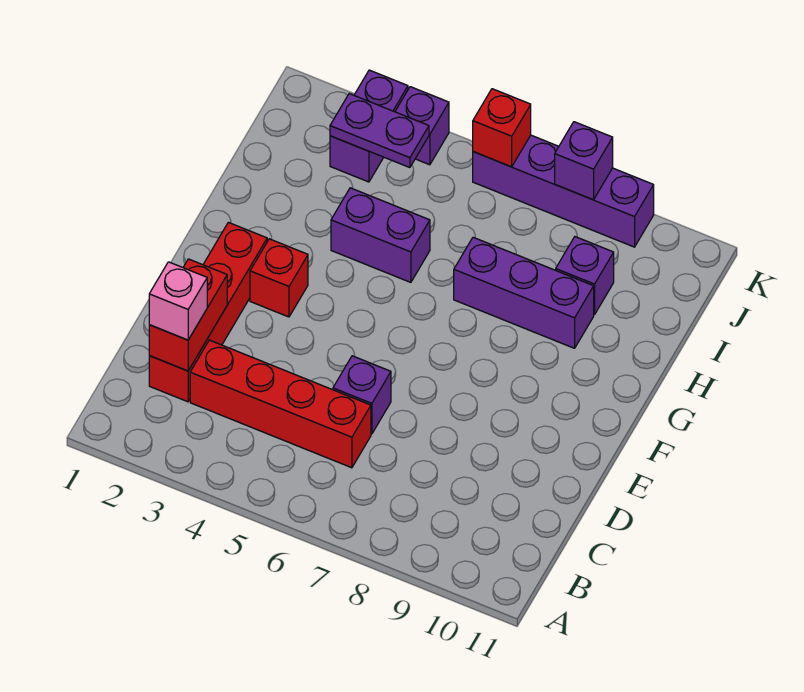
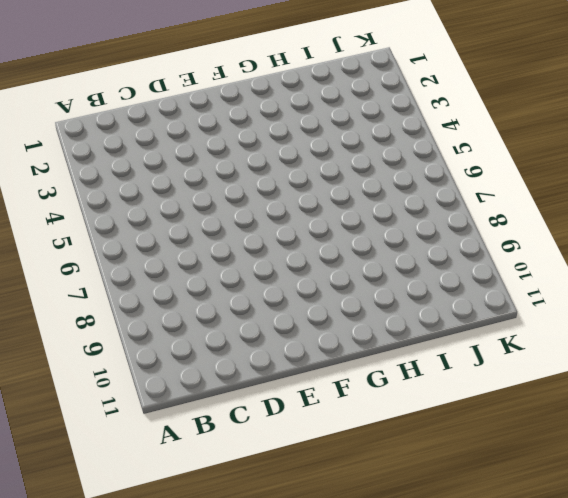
none -> red 1x4 brick [149,222,267,402]
none -> red 1x4 brick [190,340,371,468]
none -> purple 1x1 brick [333,356,391,434]

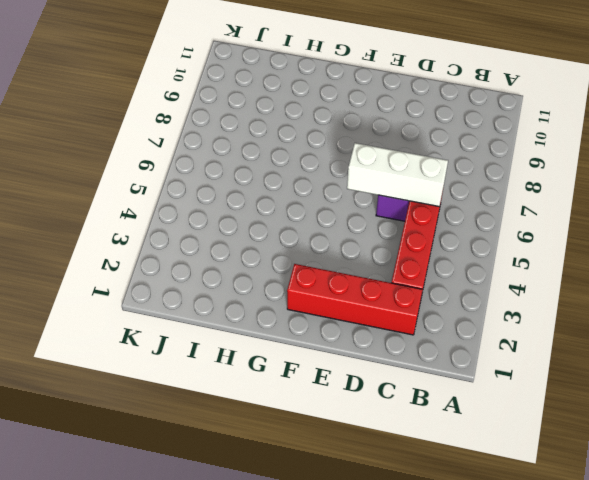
white 1x3 brick [347,143,448,206] -> none
none -> red 1x1 brick [250,239,308,317]
none -> purple 1x2 brick [331,188,430,282]
none -> purple 1x3 brick [454,237,594,348]

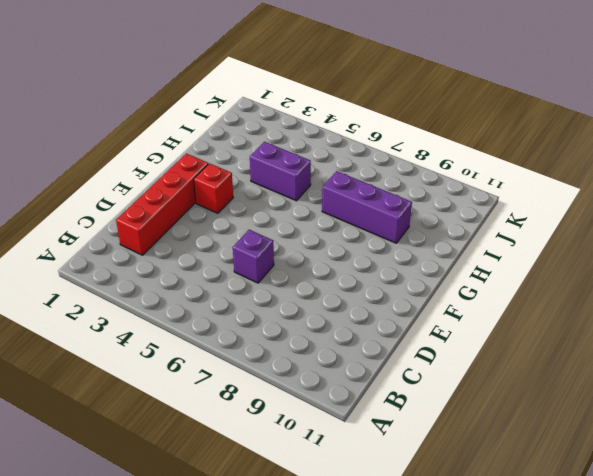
none -> red 1x4 brick [190,340,371,468]
none -> purple 1x1 brick [556,237,614,315]
none -> purple 1x2 brick [330,70,408,182]

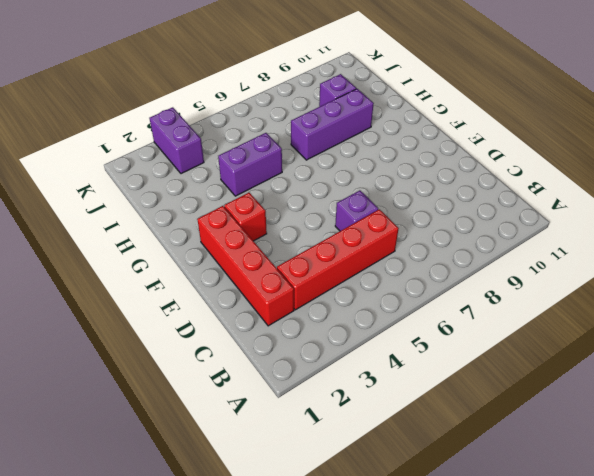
none -> purple 1x1 brick [395,87,449,165]
none -> purple 1x4 brick [473,135,654,247]
none -> red 1x2 brick [149,259,227,371]

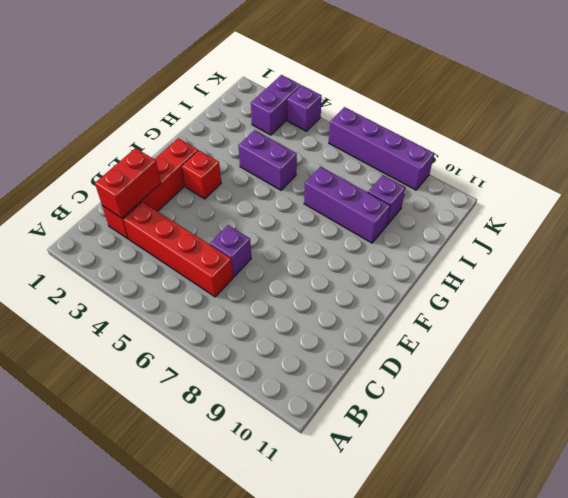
none -> purple 1x2 plate [330,94,429,168]
none -> red 1x1 brick [473,89,531,167]
none -> purple 1x1 brick [555,122,613,200]

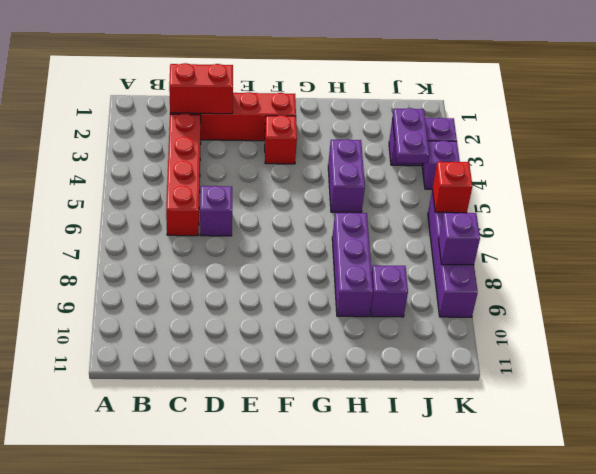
none -> pink 1x1 brick [149,262,207,340]

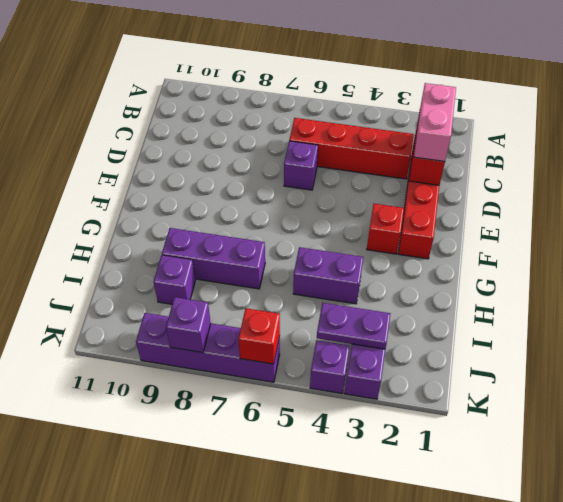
pink 1x2 brick [414,83,456,162] -> pink 1x1 brick [149,262,207,340]

